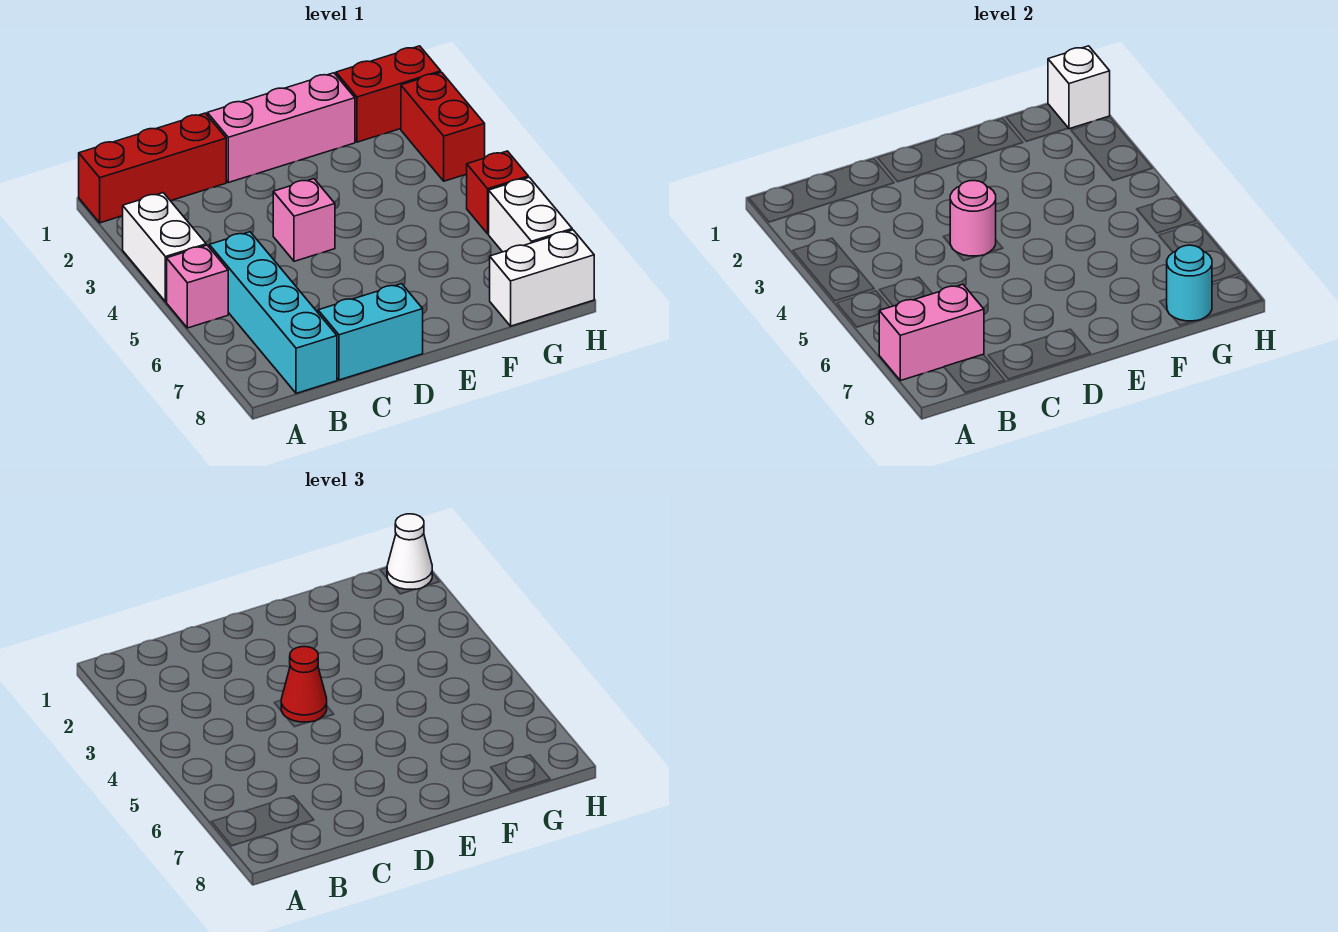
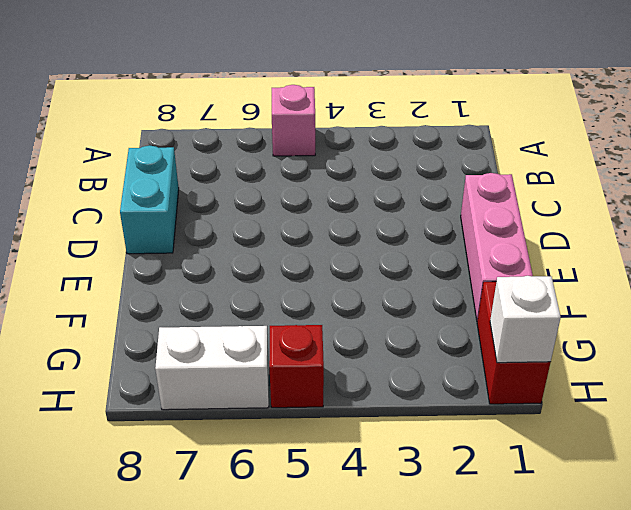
none -> red 1x3 brick [79,113,226,223]
none -> white 1x2 brick [123,193,206,302]
none -> cyan 1x4 brick [209,232,337,393]

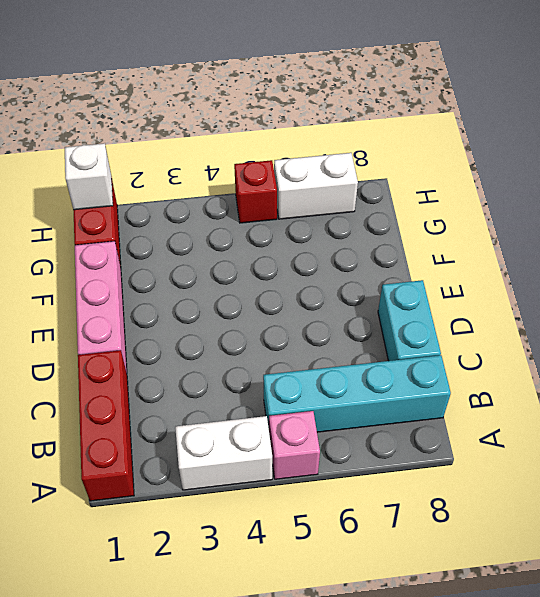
none -> pink 1x1 brick [273,179,335,261]
none -> white 1x2 brick [490,230,594,326]
none -> red 1x2 brick [401,72,485,181]

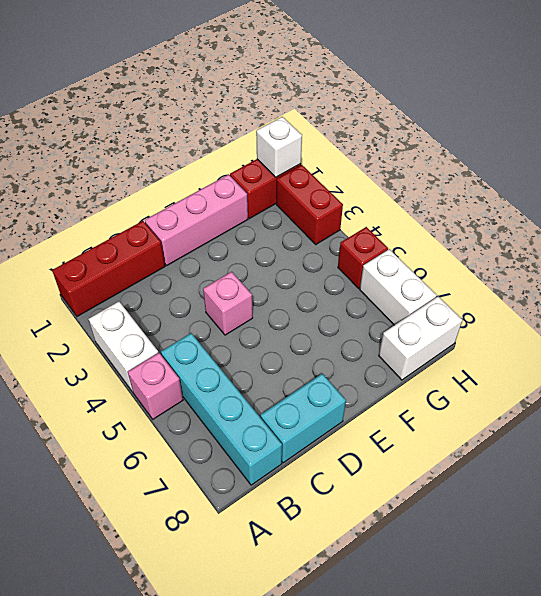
none -> pink 1x2 brick [879,284,984,381]
none -> pink 1x1 round brick [950,181,996,256]
none -> cyan 1x1 round brick [1167,245,1212,321]

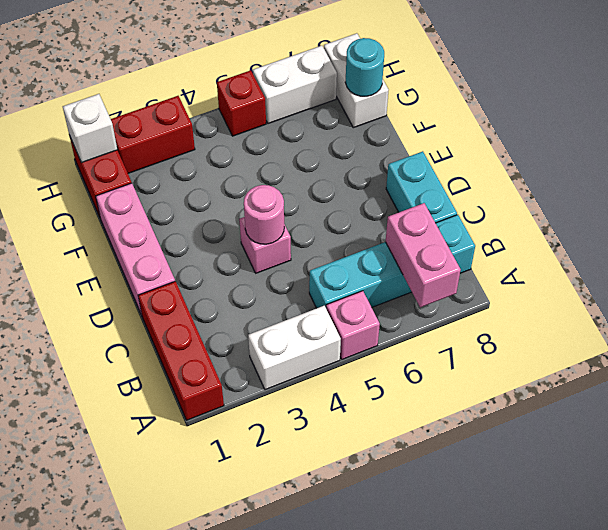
none -> red 1x1 cone [281,647,327,722]
none -> white 1x1 cone [387,514,432,589]

